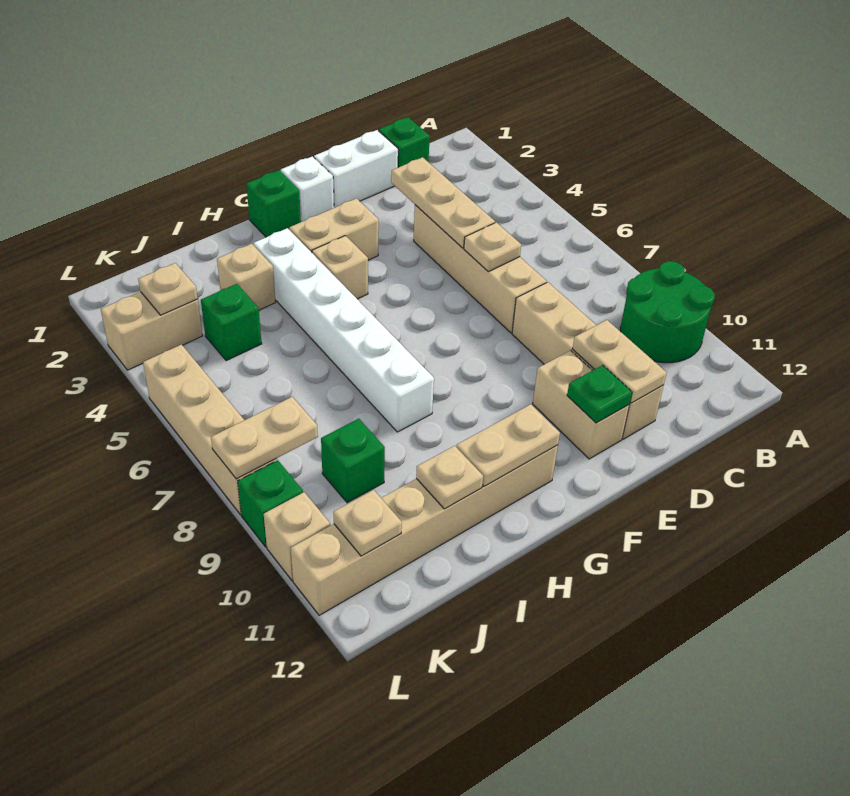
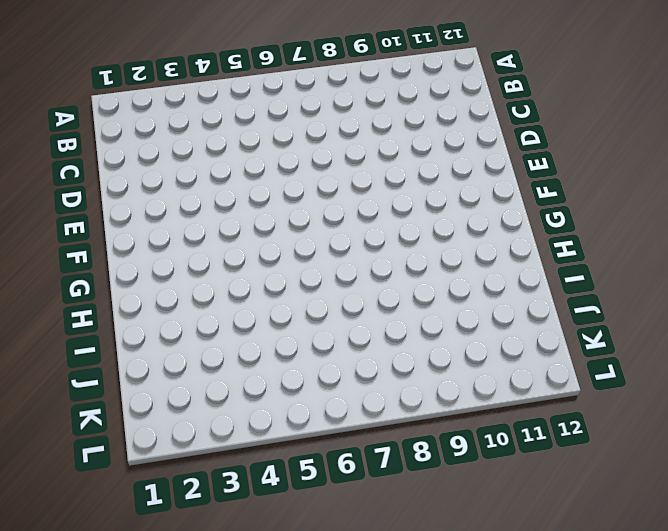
none -> green 2x2 round brick [620,261,715,363]
none -> green 1x1 brick [379,117,430,167]
none -> white 1x2 brick [314,130,398,208]

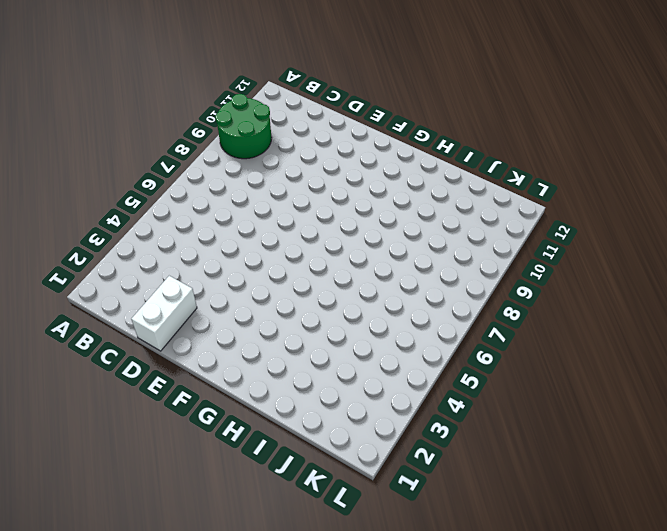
white 1x2 brick [131,276,197,351] -> white 1x2 brick turned to [314,130,398,208]
none -> green 1x1 brick [379,117,430,167]
none -> tan 1x4 brick [414,205,547,333]
none -> tan 1x4 brick [512,282,664,439]

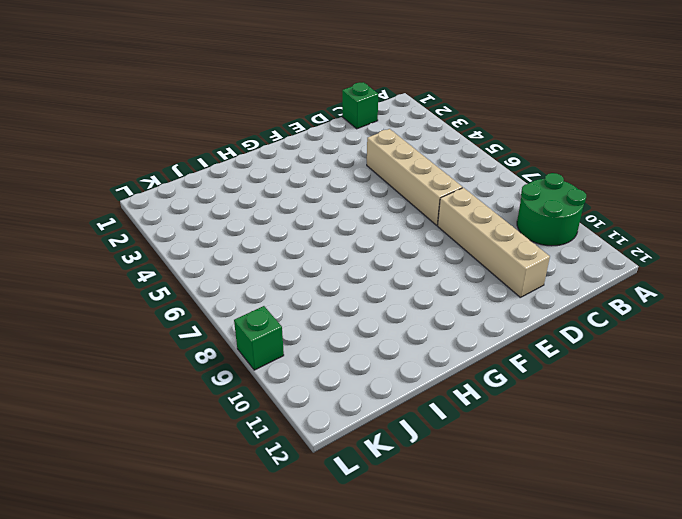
none -> white 1x2 brick [314,130,398,208]
none -> tan 1x2 brick [533,351,629,459]
none -> white 1x1 brick [281,156,334,222]

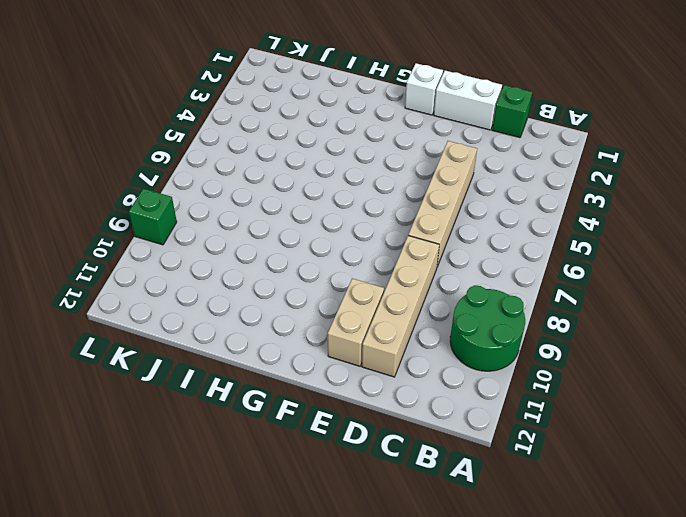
none -> tan 1x2 brick [289,198,379,260]
none -> green 1x1 brick [246,170,301,237]
none -> tan 1x1 brick [312,236,368,299]

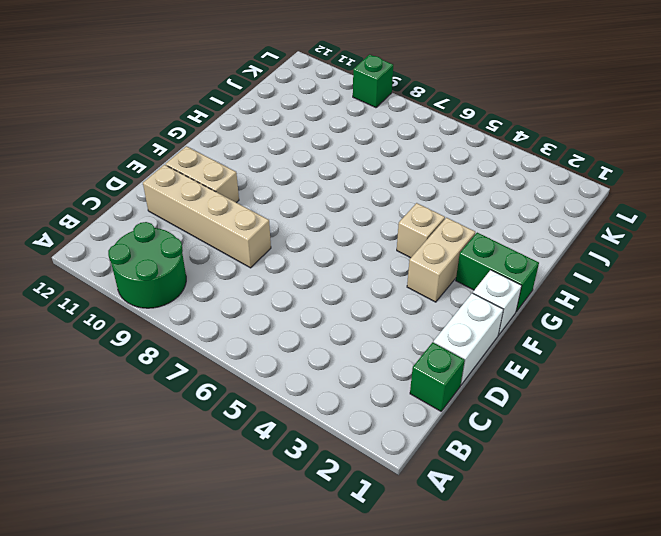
green 1x2 brick [456,233,539,311] -> green 1x1 brick [246,170,301,237]
none -> tan 1x4 brick [414,205,547,333]
none -> tan 1x6 brick [291,445,558,615]
none -> white 1x6 brick [254,228,434,432]

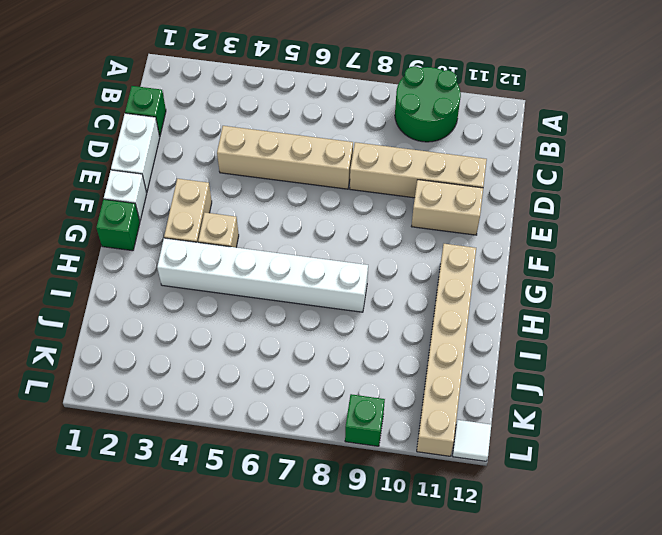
white 1x1 tile [453,420,491,461] -> none
none -> tan 1x1 brick [217,244,276,310]
none -> green 1x1 brick [201,284,262,361]
none -> green 1x1 brick [321,419,385,503]

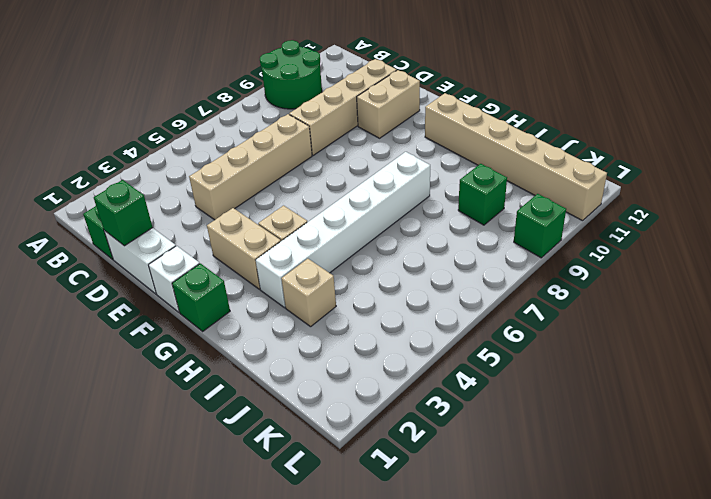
green 1x1 brick [94,180,153,246] -> green 1x1 brick moved to [201,284,262,361]
none -> tan 1x2 brick [101,292,203,370]
none -> tan 1x4 brick [143,345,277,515]
none -> tan 1x1 brick [264,492,331,580]

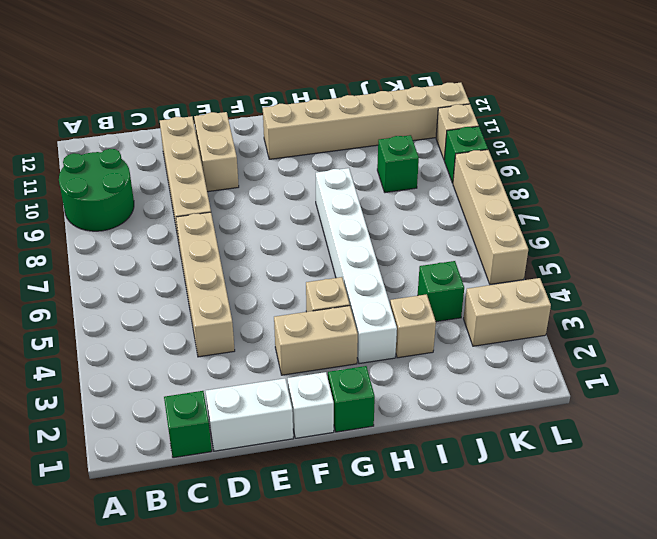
none -> tan 1x3 plate [391,157,495,248]
none -> tan 1x1 plate [464,222,521,272]
none -> tan 1x2 plate [573,320,667,403]

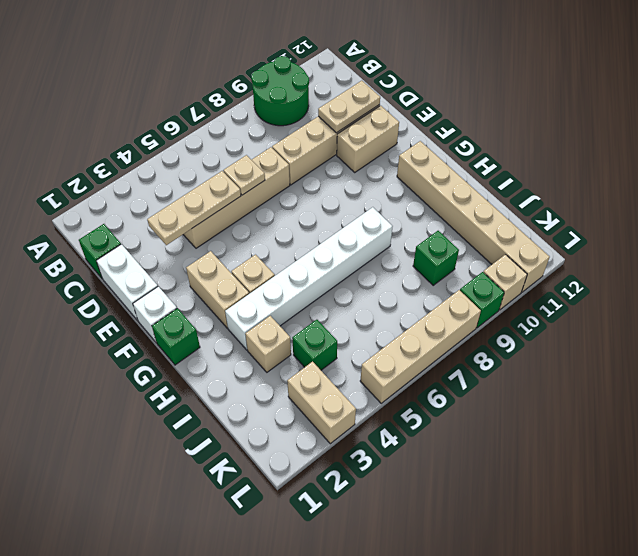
none -> green 1x1 plate [567,365,632,423]
none -> tan 1x2 plate [456,404,560,486]
none -> tan 1x1 plate [416,446,483,509]

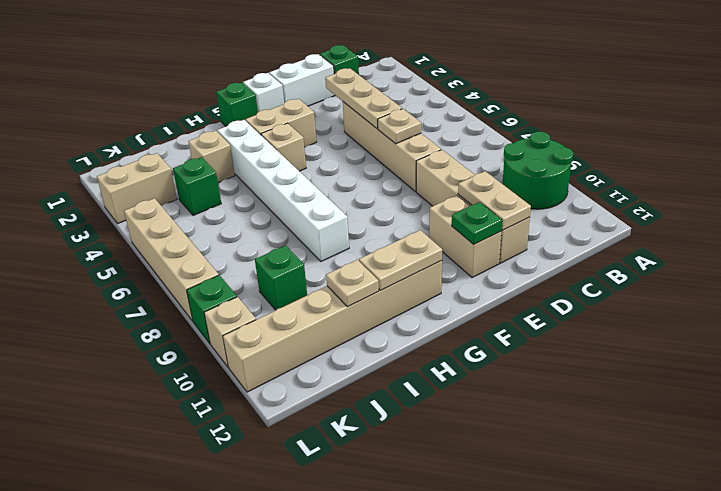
none -> tan 1x1 plate [138,263,198,315]
none -> tan 1x2 plate [211,397,318,479]
none -> tan 1x1 plate [333,490,402,556]

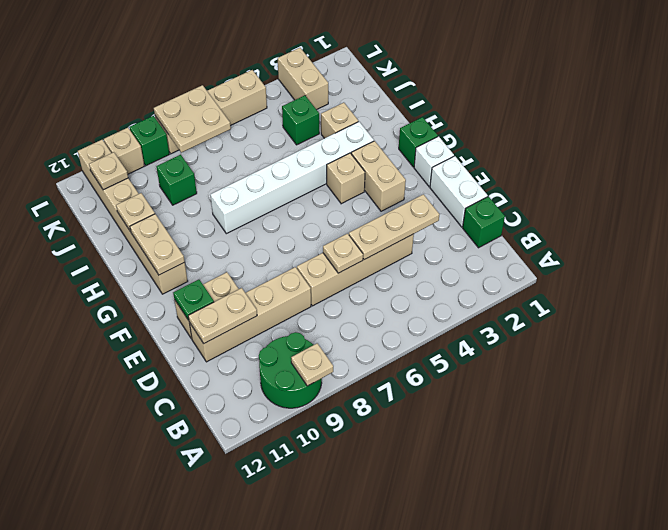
tan 1x1 plate [291,343,333,386] -> tan 1x1 plate moved to [138,263,198,315]
tan 2x2 plate [154,85,231,153] -> tan 1x2 plate [211,397,318,479]

